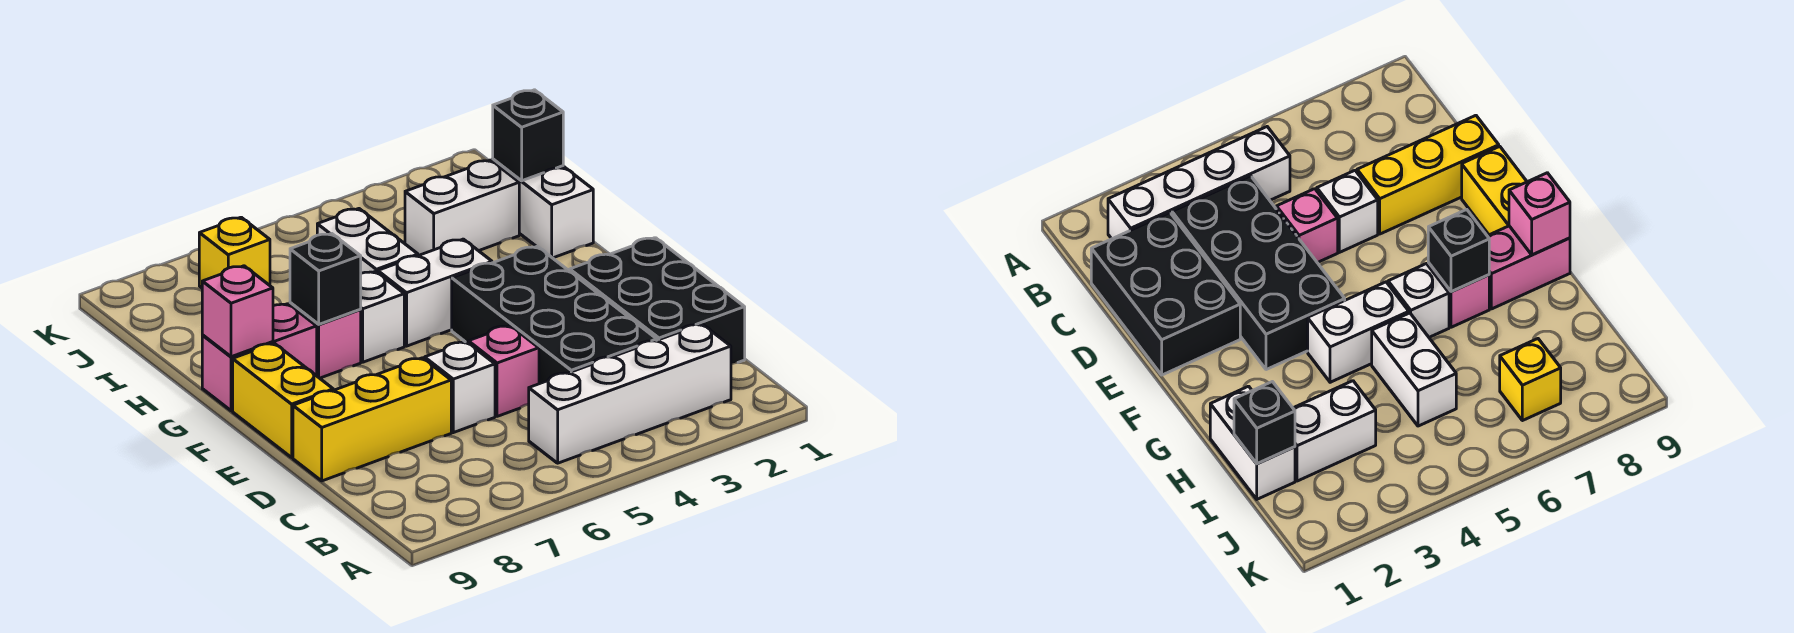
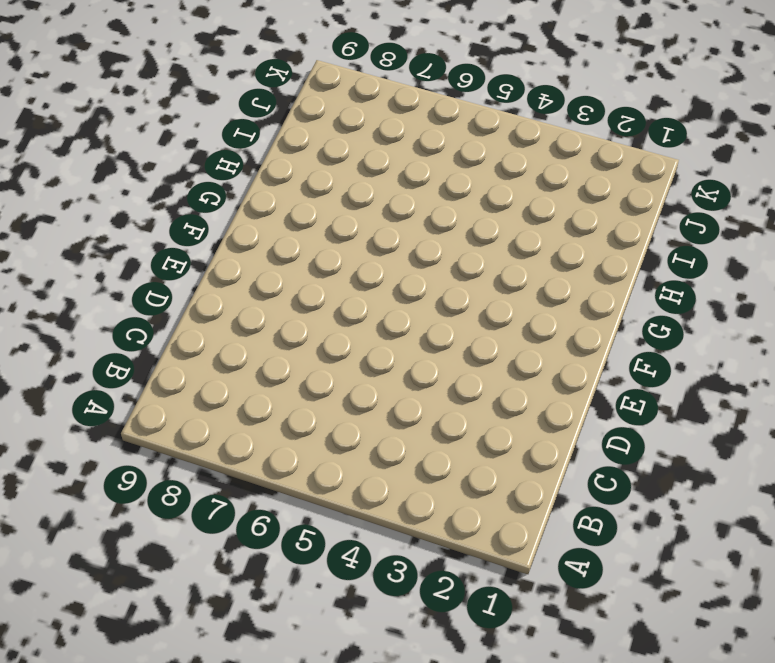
none -> white 1x4 brick [529,324,731,463]
none -> black 2x3 brick [570,238,745,364]
none -> black 2x4 brick [452,246,657,384]

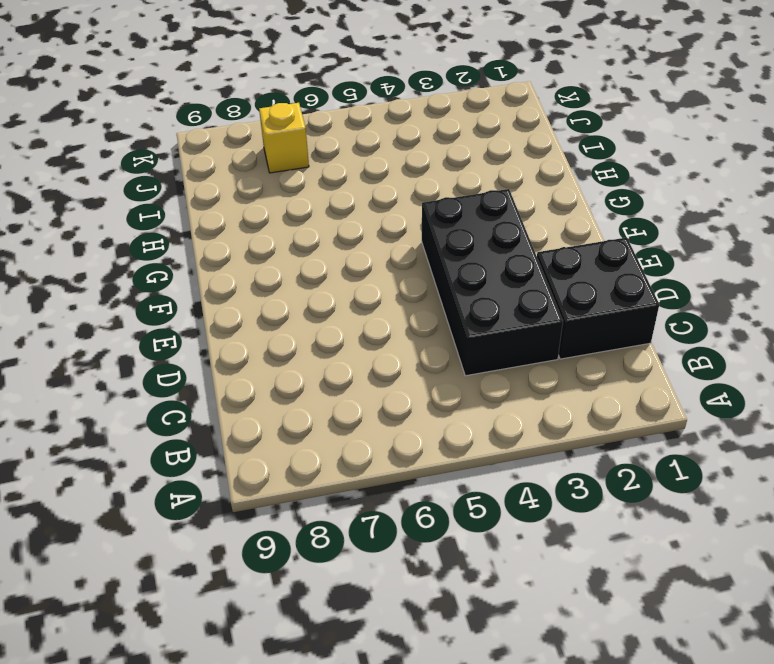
black 2x2 brick [537,237,659,359] -> black 2x3 brick [570,238,745,364]
none -> white 1x4 brick [529,324,731,463]
none -> pink 1x1 brick [468,326,539,416]
none -> white 1x1 brick [425,342,495,433]

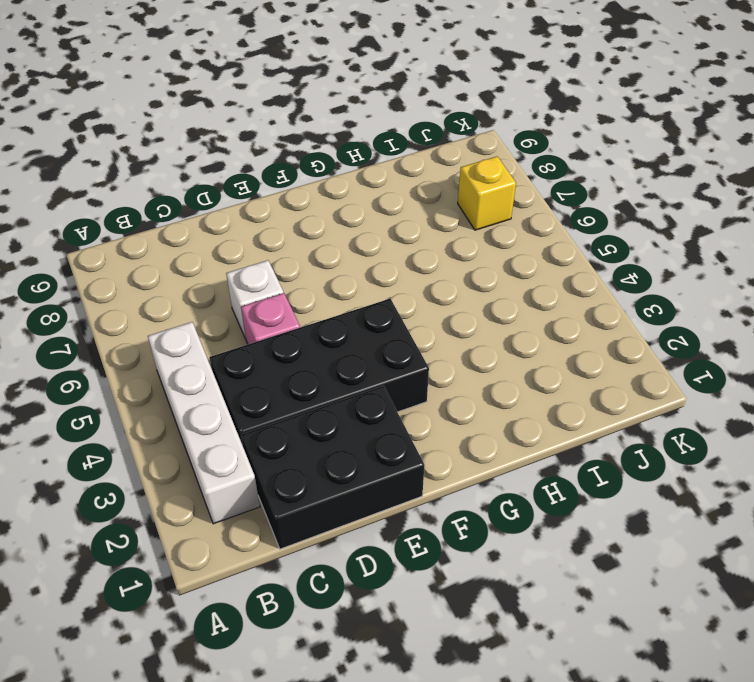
none -> yellow 1x3 brick [293,358,451,481]
none -> yellow 1x2 brick [233,343,333,457]
none -> white 1x2 brick [378,239,492,346]

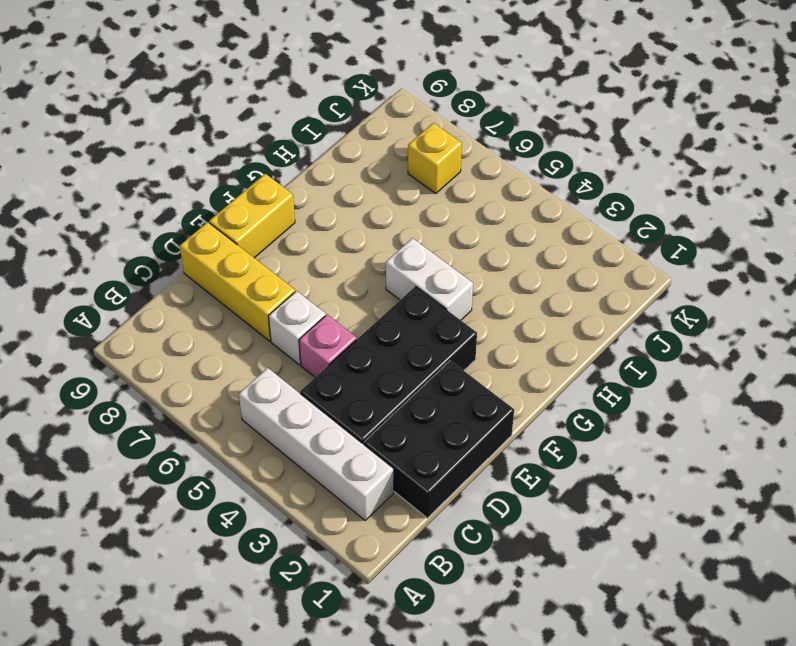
none -> white 1x1 brick [360,271,404,362]
none -> pink 1x1 brick [290,303,361,378]
none -> pink 1x2 brick [202,304,317,411]

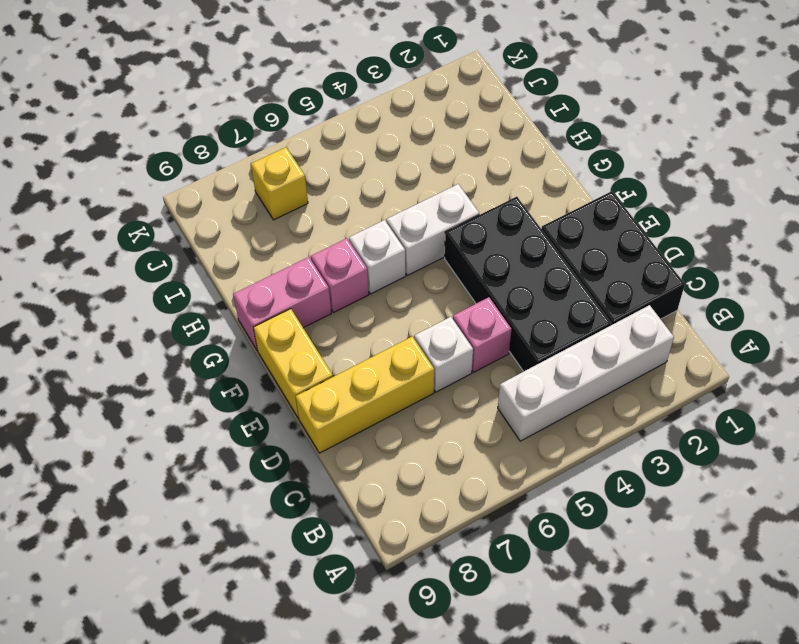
none -> white 1x2 brick [493,159,593,258]
none -> white 1x2 brick [317,209,418,273]
none -> white 1x2 brick [405,160,519,255]

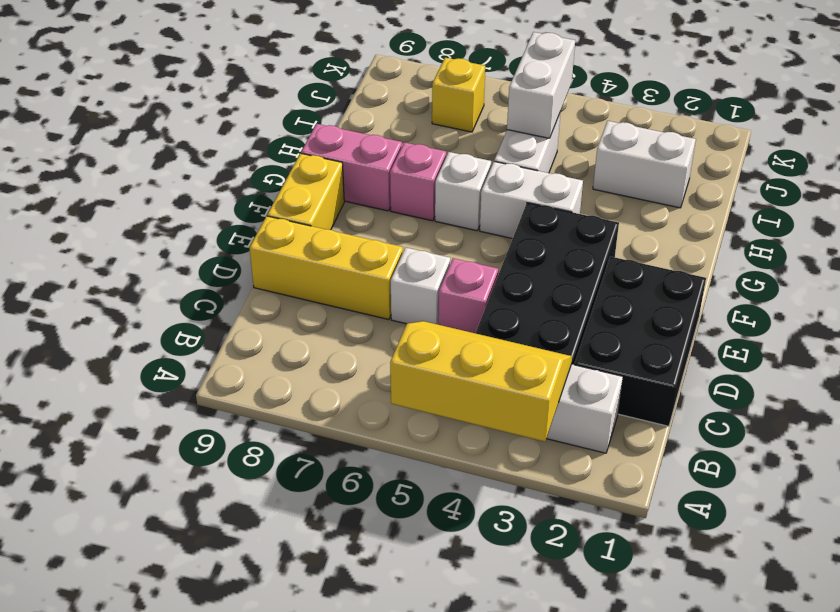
yellow 2x3 slope [390,321,572,441] -> none
white 1x2 brick [507,32,575,138] -> white 1x2 brick moved to [493,159,593,258]
none -> black 1x1 brick [290,234,361,324]
none -> pink 1x1 brick [202,266,273,357]
none -> black 1x1 brick [493,90,563,181]

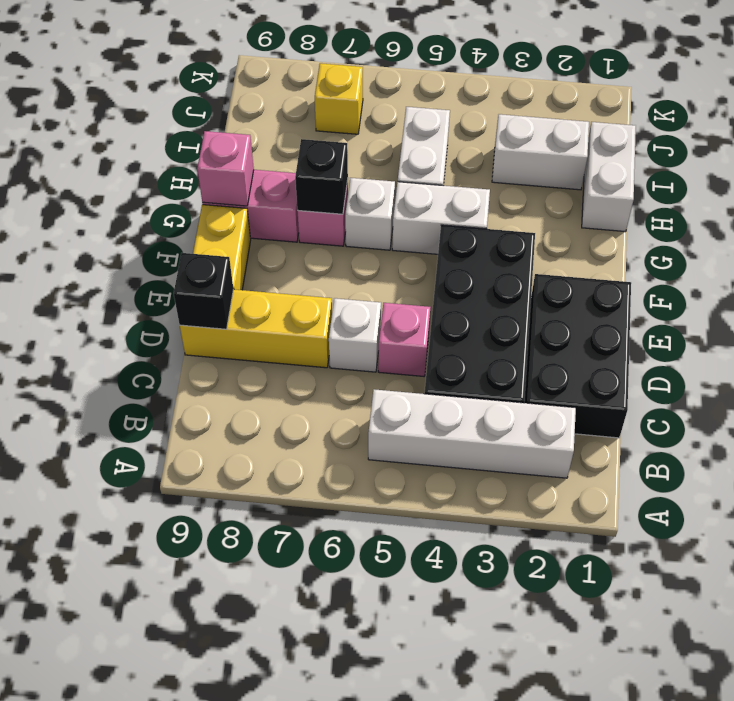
black 1x1 brick [174,253,233,329] -> black 1x1 brick moved to [493,90,563,181]

